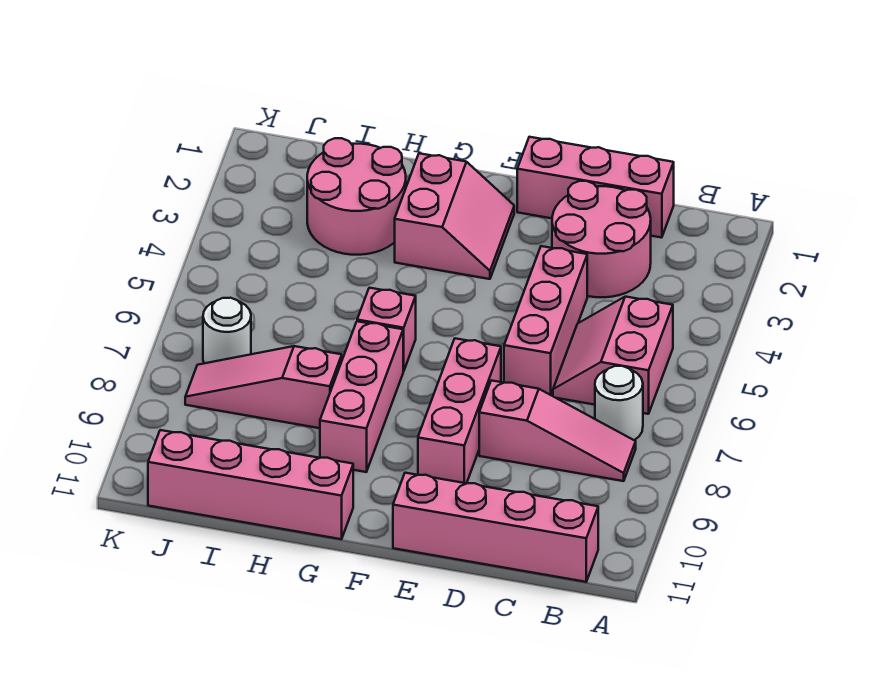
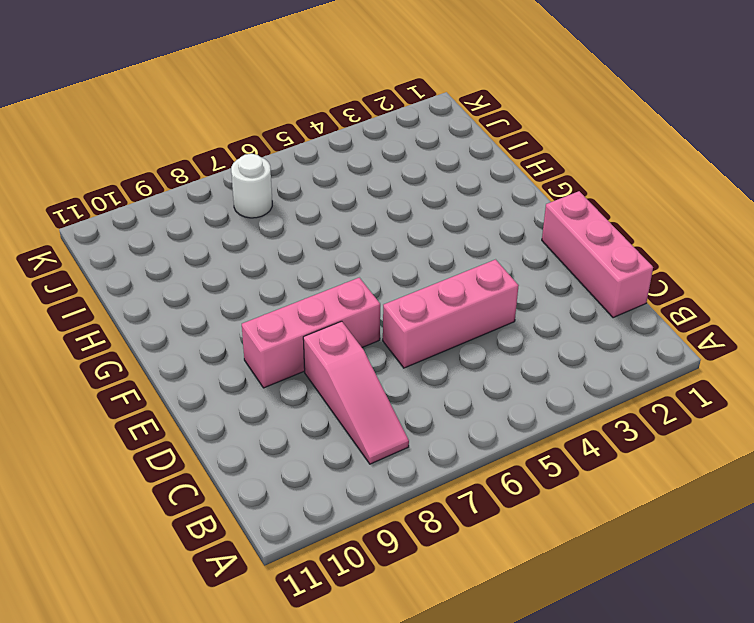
none -> pink 2x2 slope [553,297,673,414]
none -> white 1x1 round brick [595,366,643,440]
none -> pink 1x4 brick [393,473,598,582]

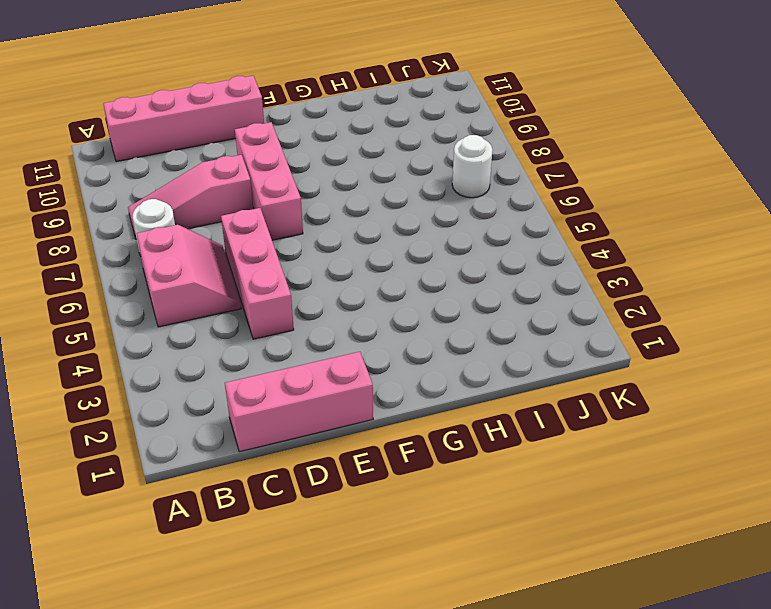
none -> pink 2x2 round brick [552,181,651,297]
none -> pink 2x2 slope [395,153,514,279]
none -> pink 1x1 brick [357,288,416,371]

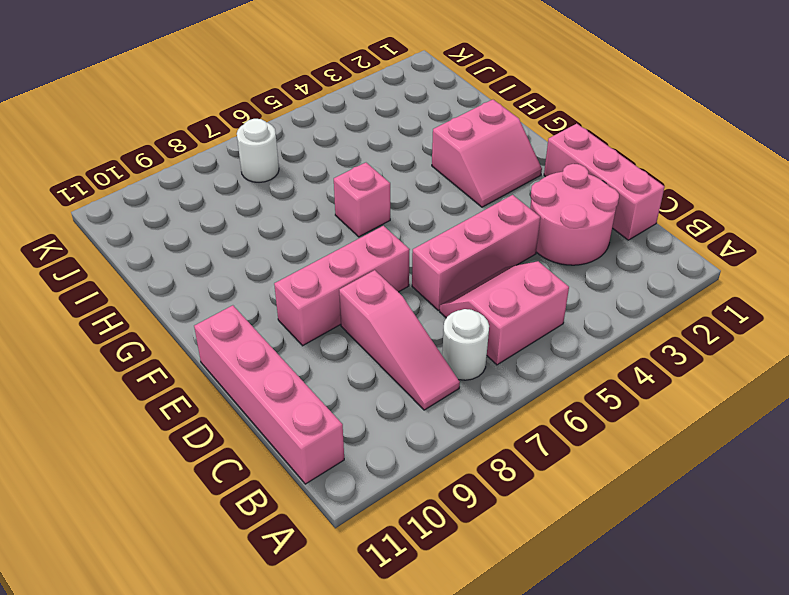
none -> pink 1x3 brick [320,321,403,472]
none -> pink 1x4 brick [148,430,353,539]
none -> pink 2x2 round brick [307,138,406,255]

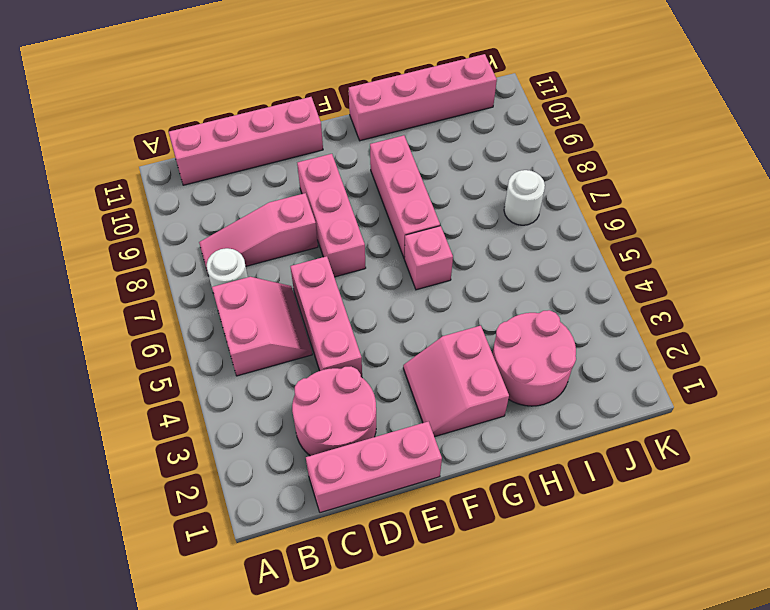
none -> pink 1x3 slope [185,346,342,428]

